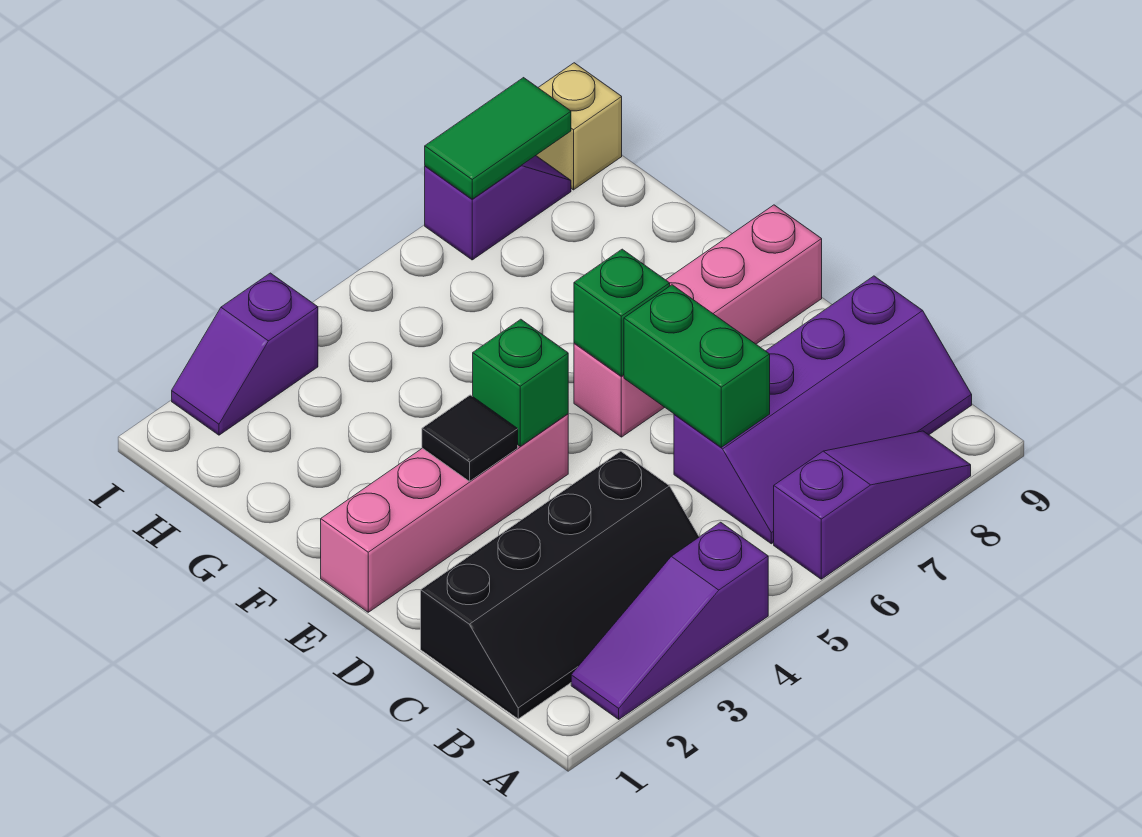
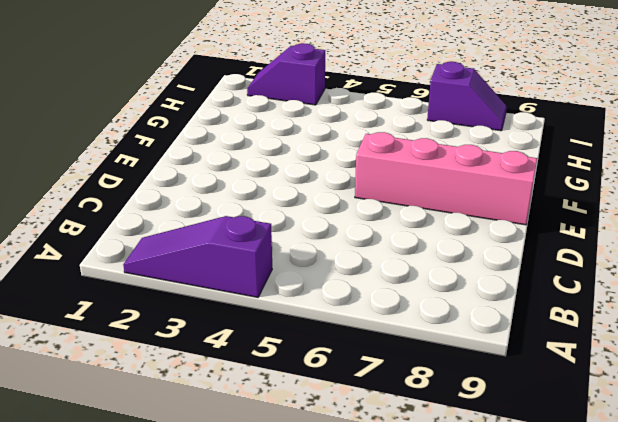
none -> purple 1x3 slope [774,431,971,579]
none -> black 2x4 slope [421,451,699,719]
none -> purple 2x4 slope [674,276,972,544]

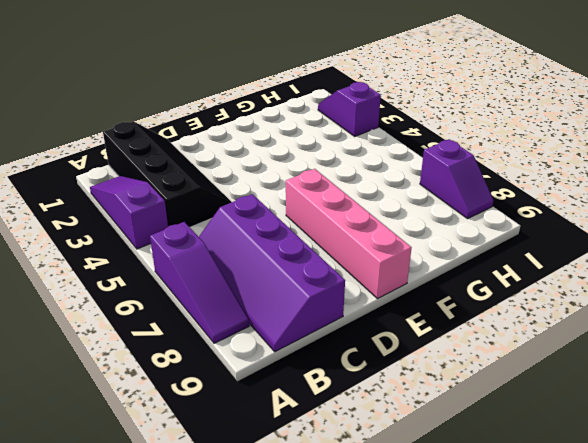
black 2x4 slope [103,121,231,227] -> black 2x4 slope turned to [421,451,699,719]
none -> pink 1x4 brick [321,414,568,612]
none -> tan 1x1 brick [536,63,622,190]
none -> green 1x2 brick [624,285,770,447]

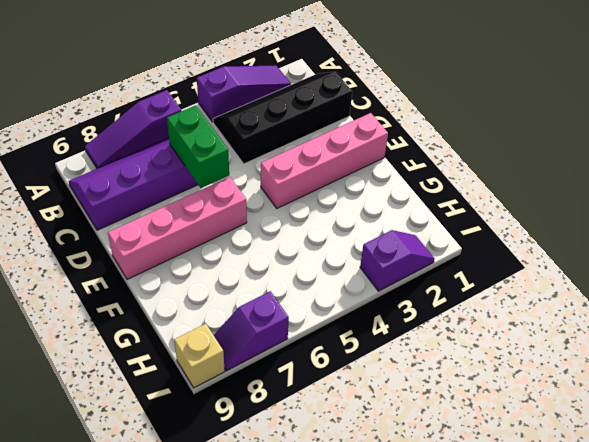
none -> black 1x1 tile [422,395,518,481]
none -> green 1x1 brick [473,319,568,446]
none -> green 1x1 brick [574,249,670,376]

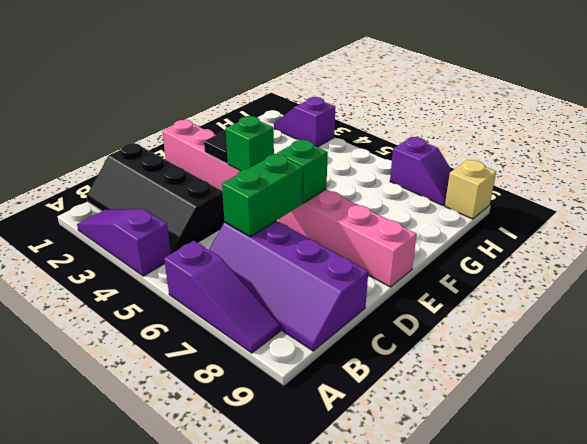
none -> green 1x2 tile [425,78,571,199]

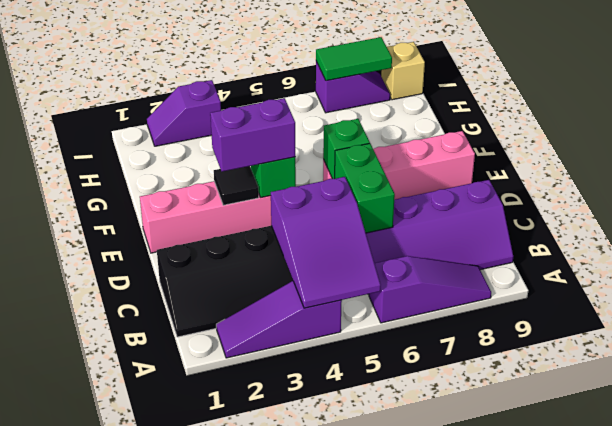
purple 2x3 slope [271,177,381,308] -> none
purple 1x2 brick [210,98,295,172] -> none

